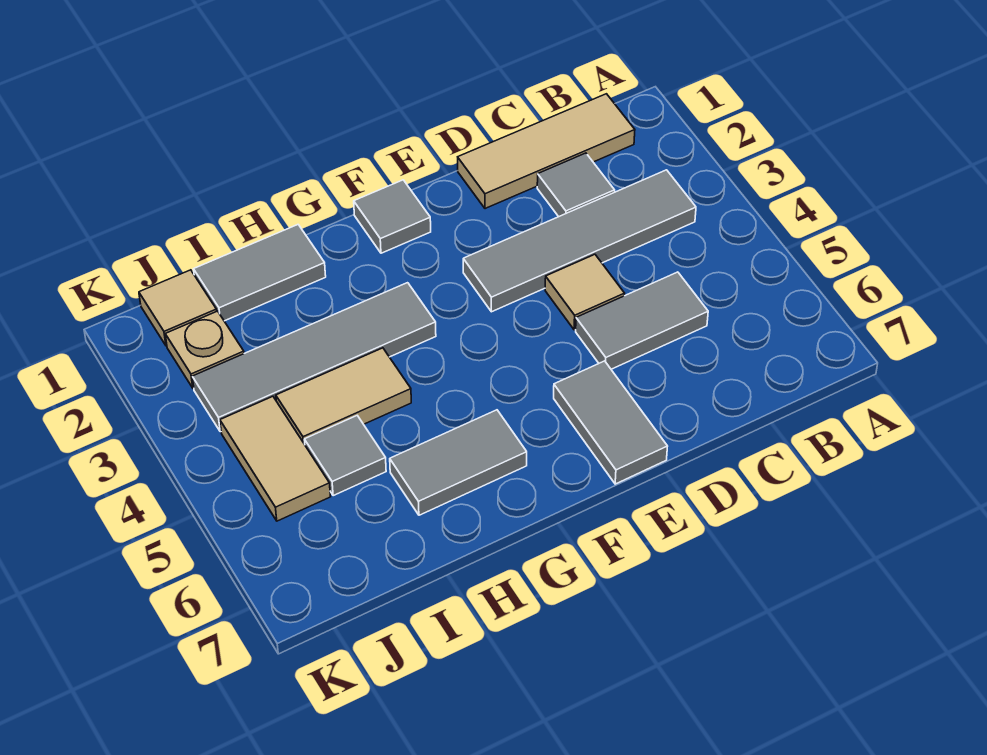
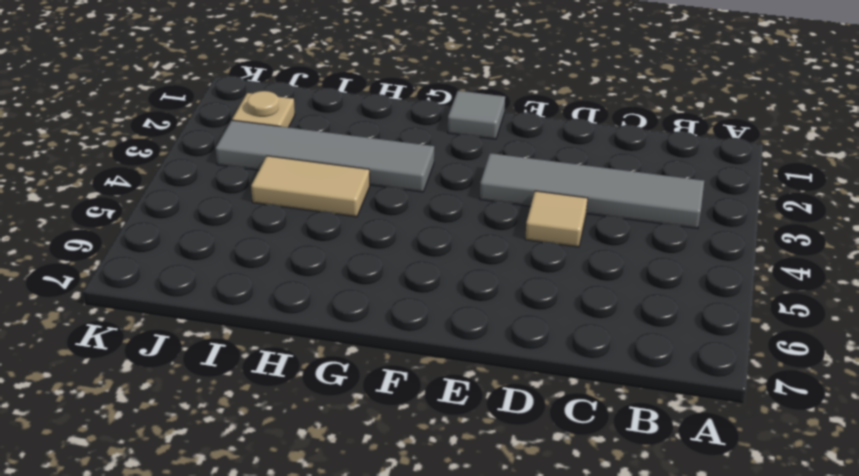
none -> tan 1x3 tile [458,94,635,209]
none -> grey 1x1 tile [537,153,615,217]
none -> grey 1x2 tile [576,272,708,369]

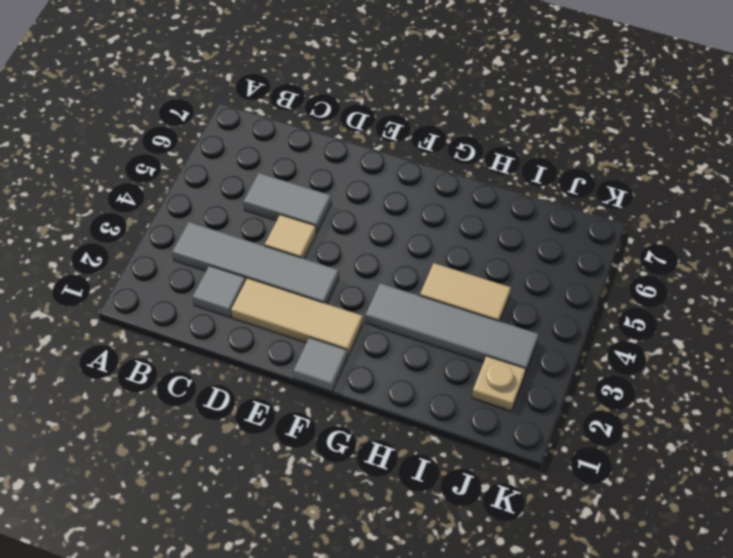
tan 1x3 tile [231,278,363,357] -> tan 1x3 tile moved to [458,94,635,209]
none -> grey 1x2 tile [554,361,668,484]
none -> grey 1x2 tile [390,410,527,515]
none -> grey 1x2 tile [194,225,326,321]

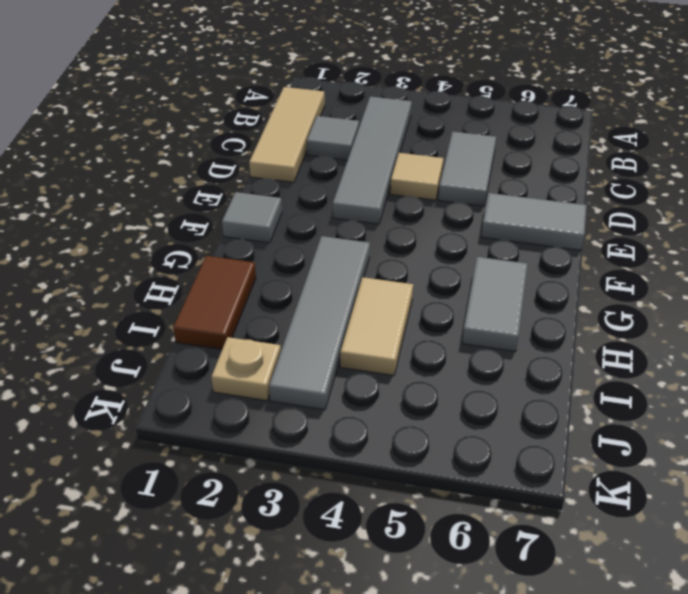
brown 1x2 tile [173,256,256,349] -> grey 1x2 tile [194,225,326,321]
none -> grey 1x1 tile [304,416,386,496]
none -> tan 1x1 tile [139,270,217,346]
none -> tan 1x2 tile [220,396,330,521]

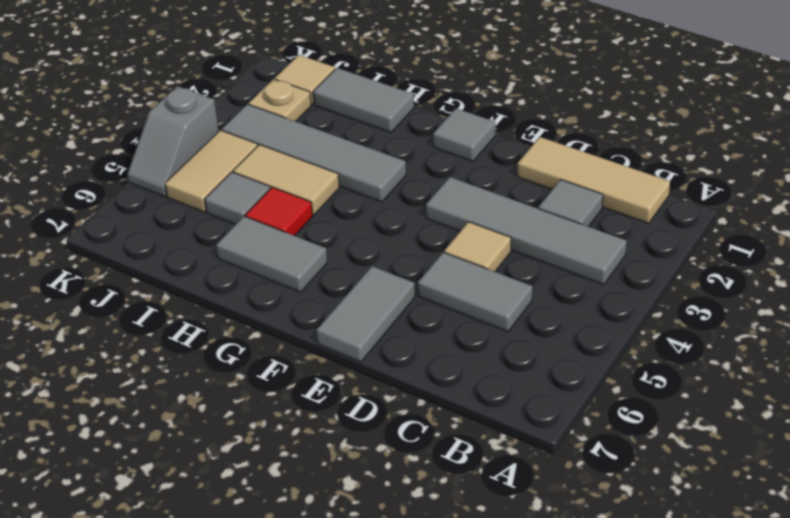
red 1x1 tile [245,187,313,236] -> none
grey 1x2 slope [127,86,219,196] -> none

